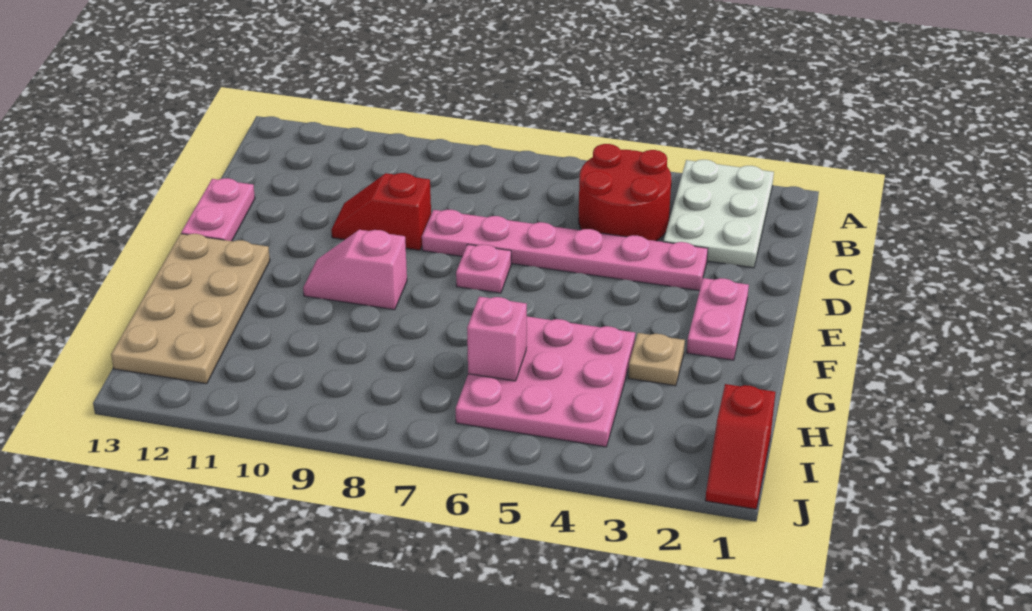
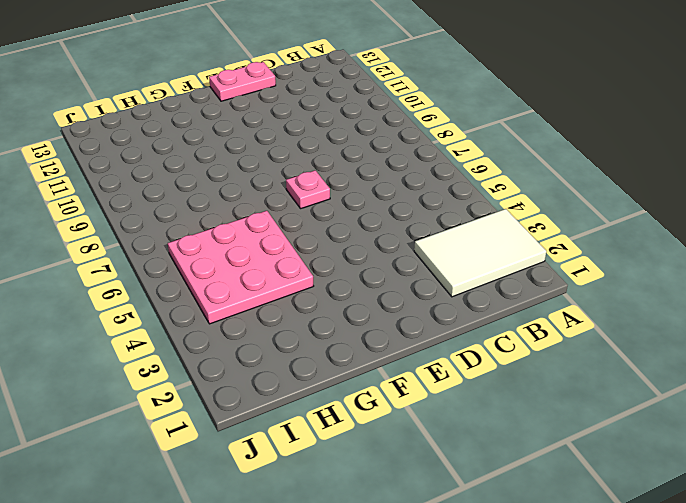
white 2x3 tile [414,209,547,297] -> white 2x3 plate [663,160,774,268]
none -> red 2x2 round brick [578,144,671,241]
none -> pink 1x6 plate [422,210,708,291]
none -> red 1x2 slope [331,173,431,250]

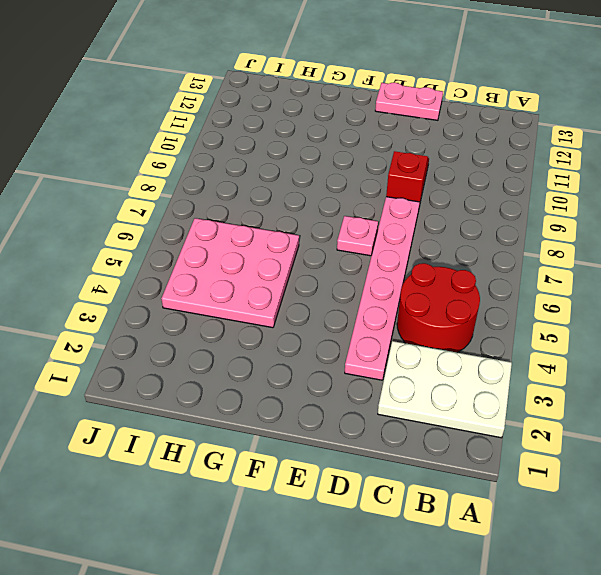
none -> pink 1x2 plate [687,278,749,360]
none -> pink 1x2 slope [303,230,407,310]
none -> tan 2x4 plate [111,234,270,384]

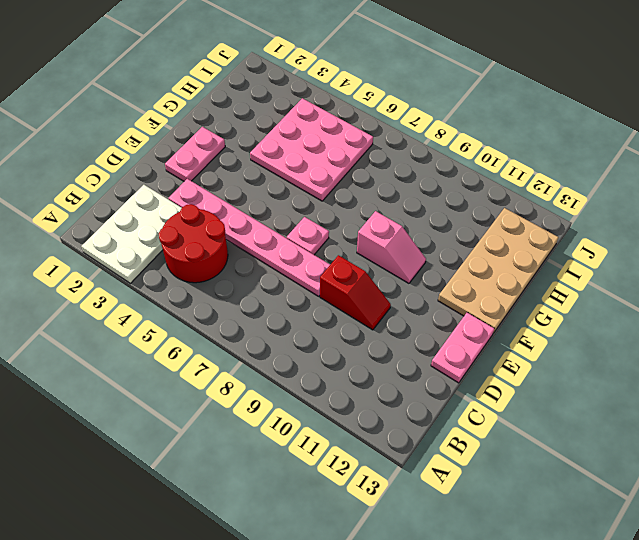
none -> tan 1x1 plate [628,333,685,386]
none -> red 1x2 slope [705,384,775,509]
none -> pink 1x1 brick [467,297,527,381]

